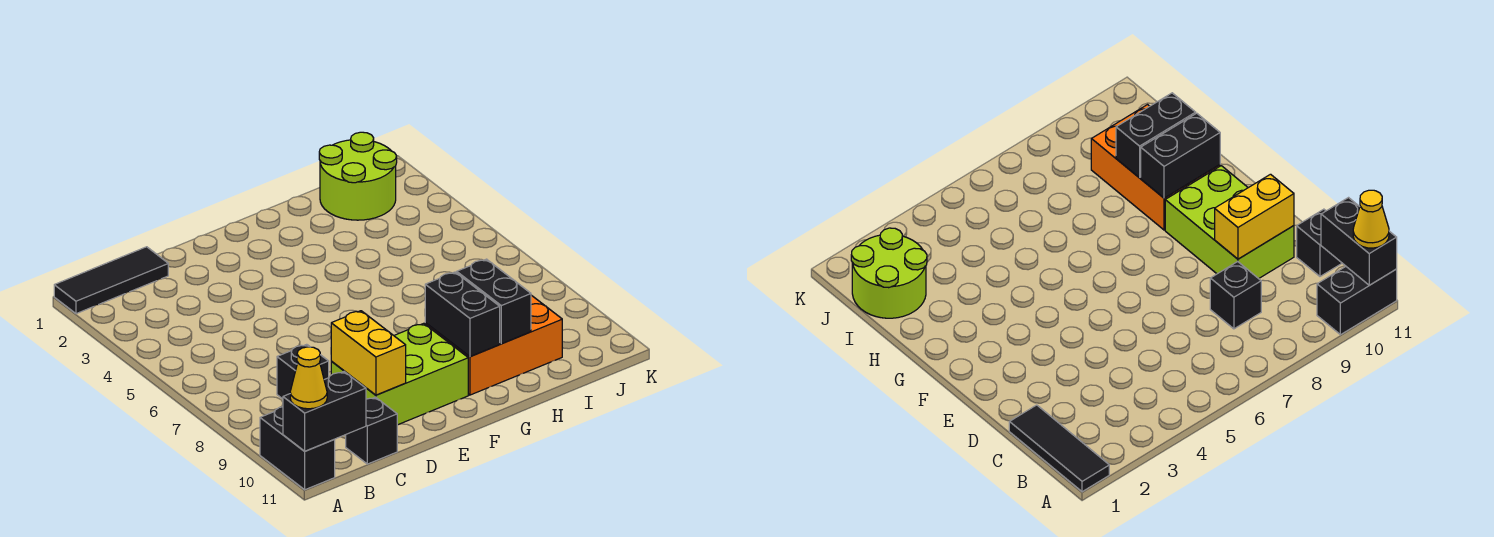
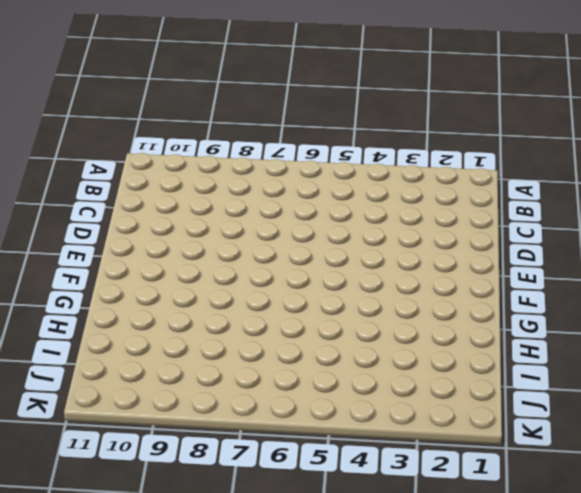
none -> black 1x3 tile [54,247,168,314]
none -> black 1x2 brick [260,407,335,490]
none -> black 1x1 brick [277,344,329,399]

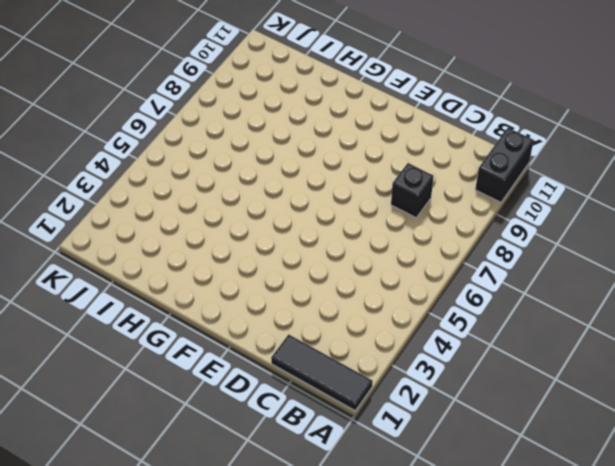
none -> black 1x1 brick [346,397,397,464]
none -> lime 2x3 brick [331,323,468,425]
none -> orange 2x3 brick [425,295,562,395]

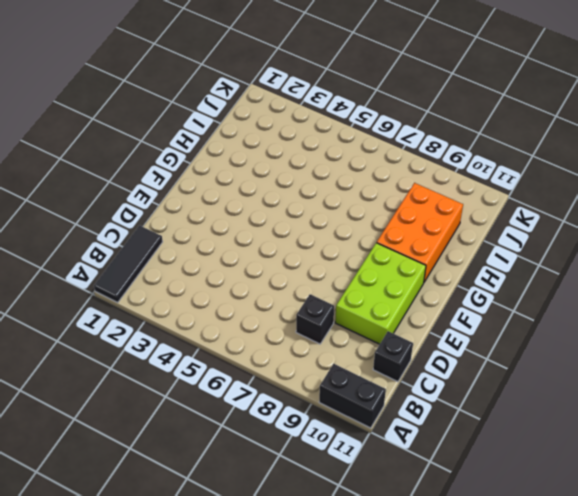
none -> lime 2x2 round brick [319,132,397,220]
none -> black 1x2 brick [283,372,366,451]
none -> yellow 1x2 brick [331,311,406,395]

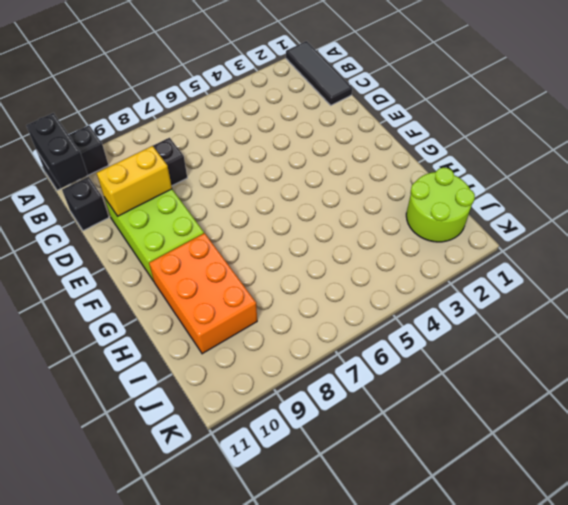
none -> black 1x2 brick [425,272,500,356]
none -> black 1x2 brick [457,259,531,344]
none -> yellow 1x1 cone [290,347,327,409]

